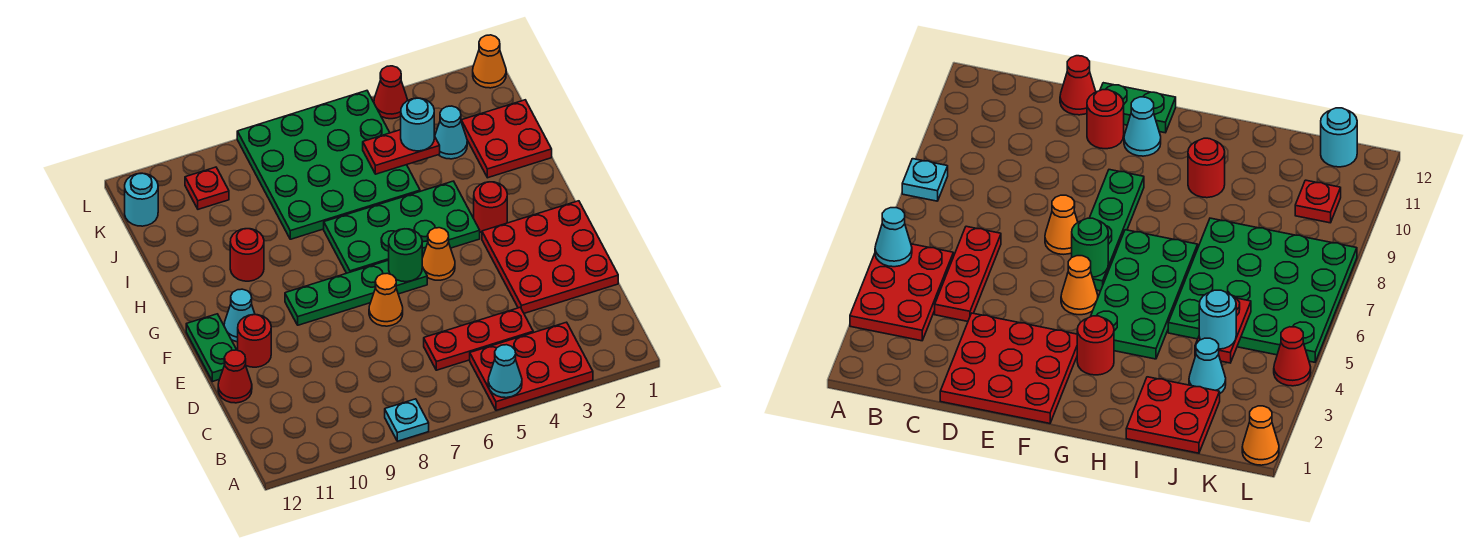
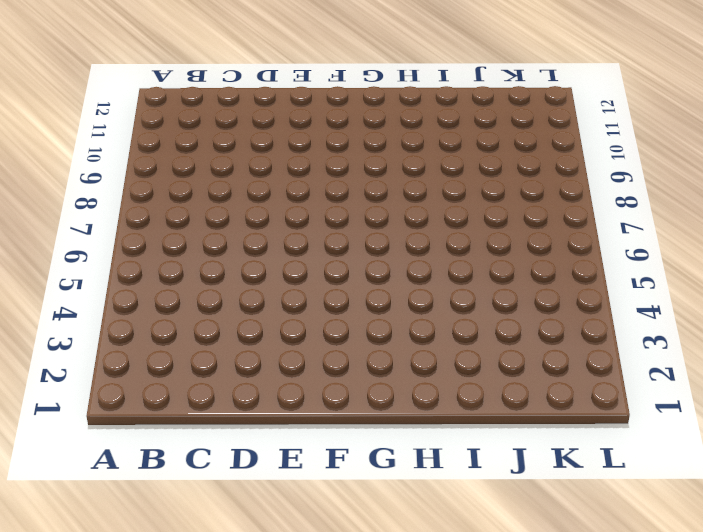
none -> red 2x3 plate [470,322,593,410]
none -> cyan 1x1 plate [385,399,429,441]
none -> red 1x3 plate [424,307,533,370]

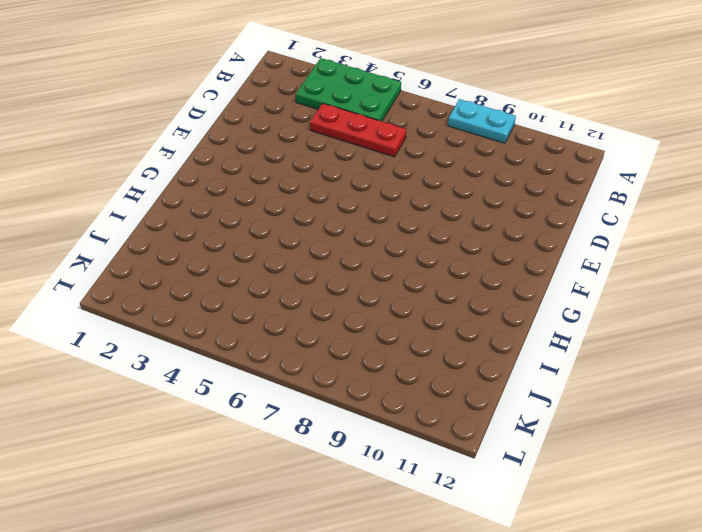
green 2x3 plate [296,58,401,121] -> red 2x3 plate [470,322,593,410]
cyan 1x2 plate [448,99,516,143] -> cyan 1x1 plate [385,399,429,441]
none -> red 3x3 plate [482,201,618,313]
none -> red 1x1 cone [218,350,252,403]
none -> orange 1x1 cone [369,273,403,326]

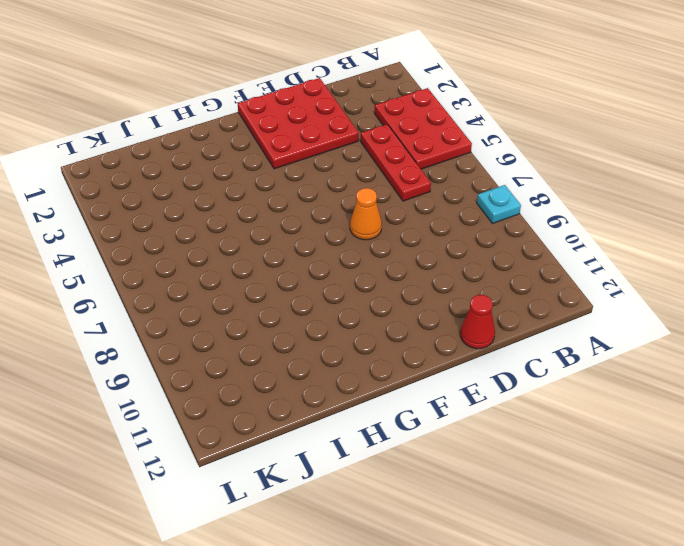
none -> red 1x1 round brick [238,315,271,367]
none -> green 1x2 plate [186,314,236,382]
none -> orange 1x1 cone [422,228,455,280]

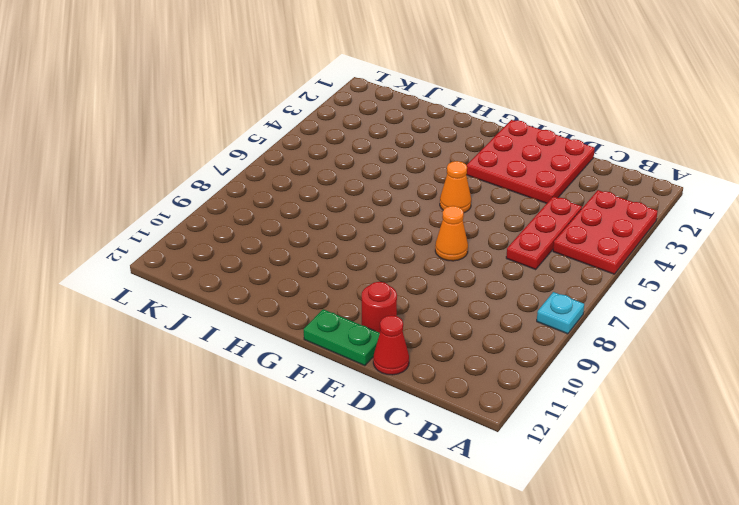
none -> green 1x4 plate [285,260,427,325]
none -> cyan 1x1 cone [224,289,255,342]
none -> red 1x1 round brick [474,182,507,233]

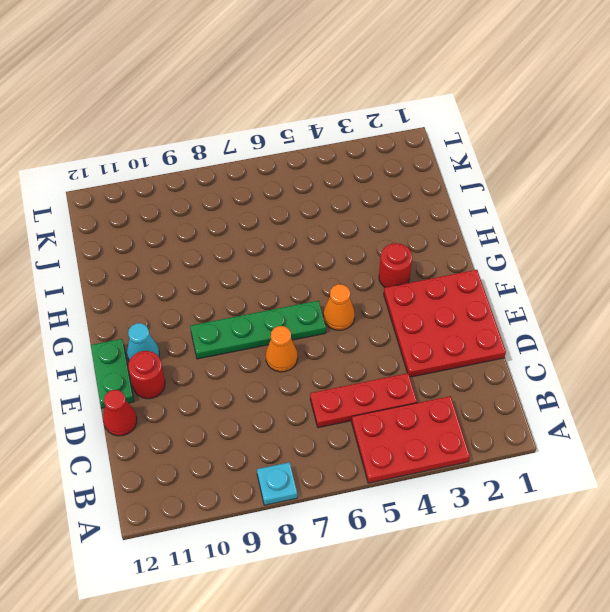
none -> green 2x4 plate [324,181,480,273]
none -> red 1x1 round brick [230,229,264,281]
none -> red 2x2 plate [461,100,552,178]

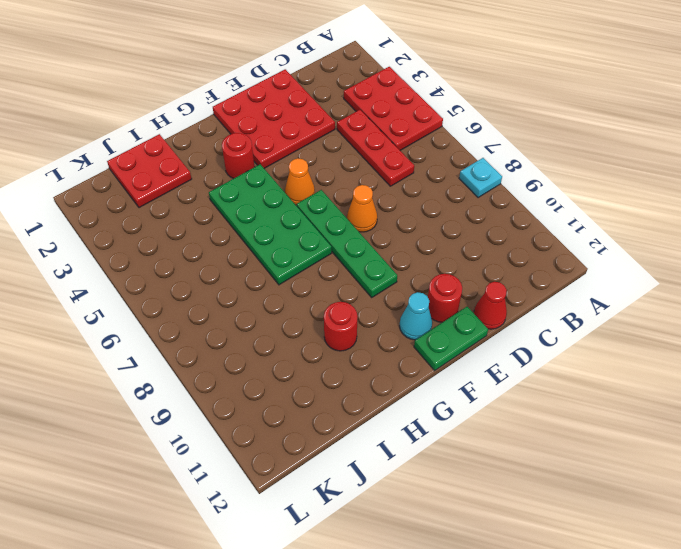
none -> green 4x4 plate [237,91,420,239]
none -> cyan 1x1 cone [435,106,467,159]
none -> red 1x1 plate [185,167,229,209]

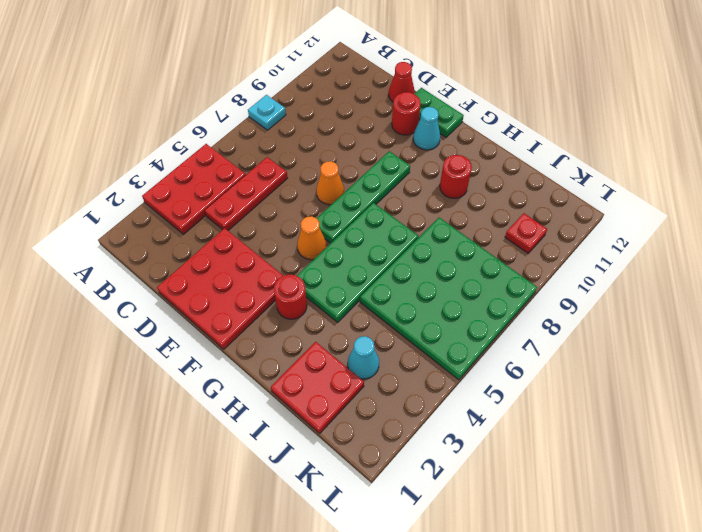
none -> cyan 1x1 round brick [125,173,158,226]
none -> orange 1x1 cone [473,35,506,88]
none -> red 1x1 cone [374,66,408,119]

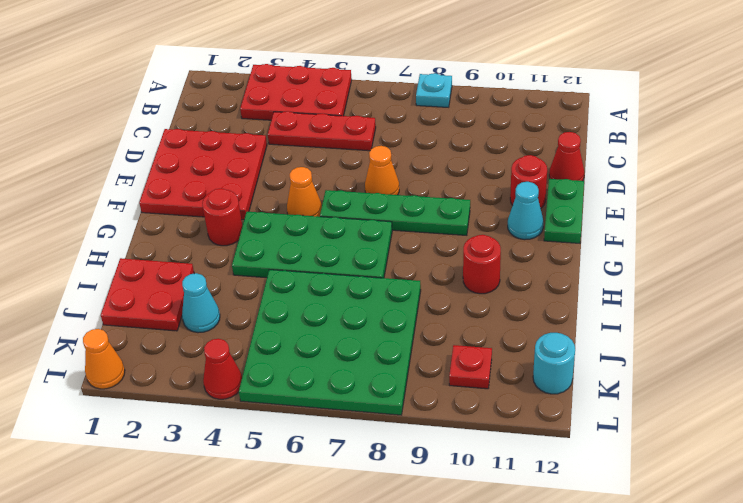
none -> cyan 1x1 cone [488,345,522,398]
none -> green 1x1 round brick [389,229,422,282]
none -> red 1x2 plate [363,130,440,174]

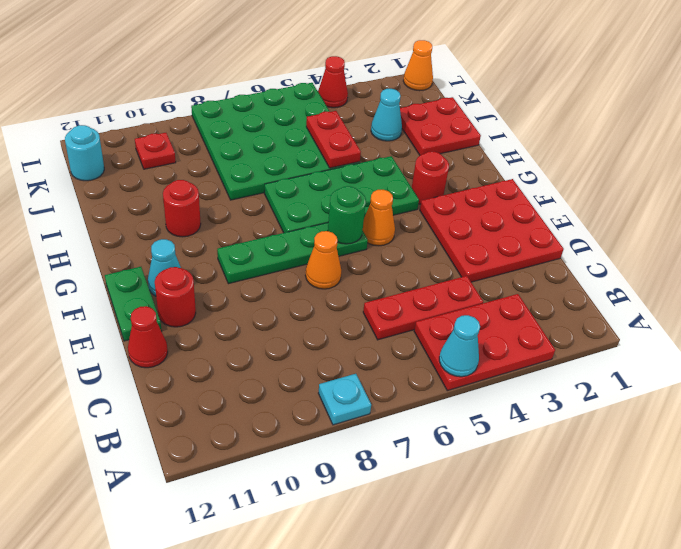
red 1x2 plate [306,111,361,168] -> red 1x2 plate turned to [363,130,440,174]
none -> cyan 1x1 round brick [401,98,434,151]

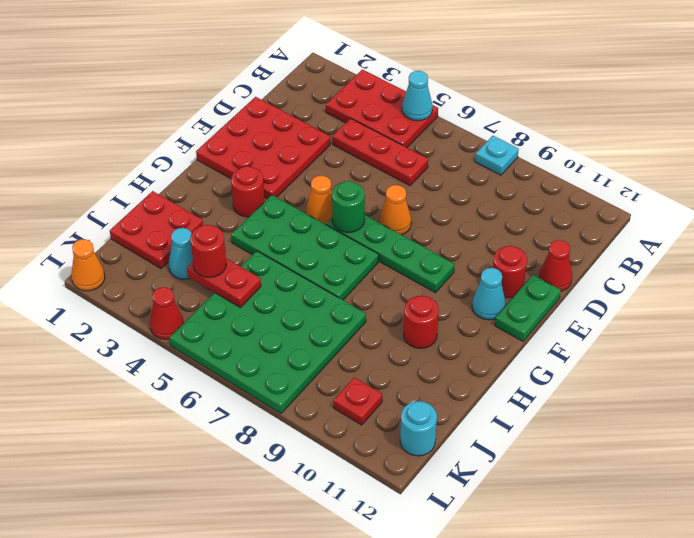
red 1x1 round brick [190,225,226,278] -> cyan 1x1 round brick [401,98,434,151]

